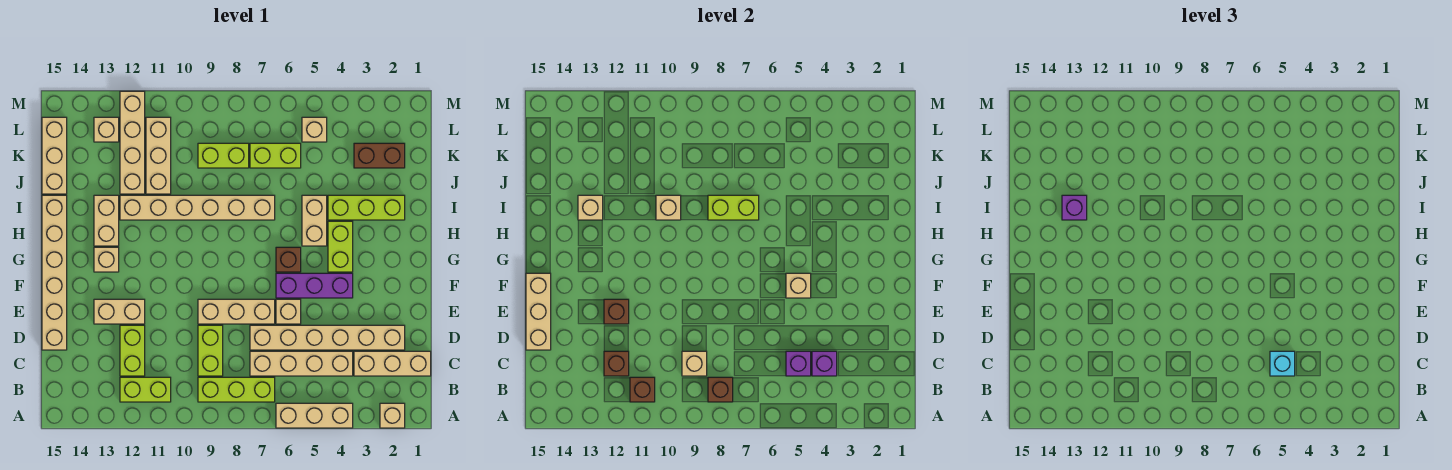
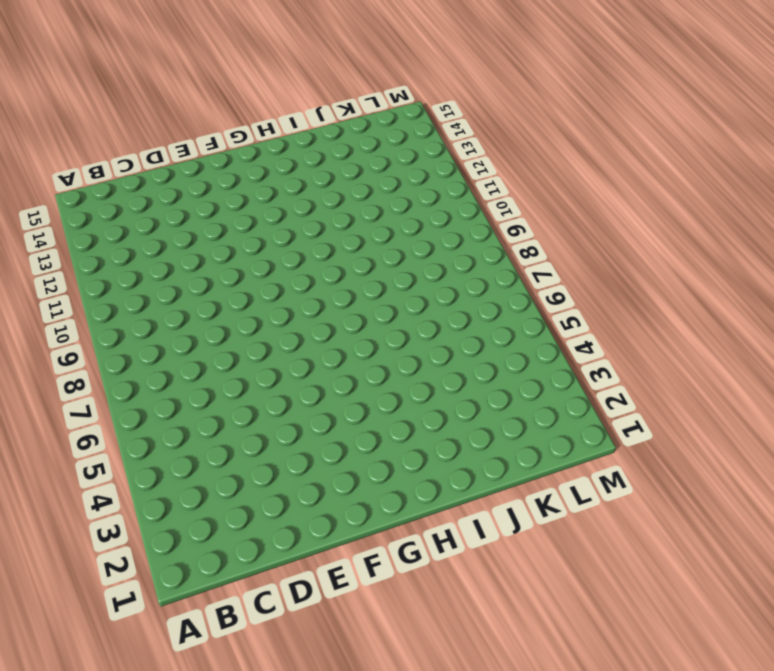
none -> tan 1x1 brick [380,403,405,428]
none -> tan 1x3 brick [276,403,353,428]
none -> lime 1x3 brick [198,377,275,402]
none -> lime 1x2 brick [120,377,171,402]

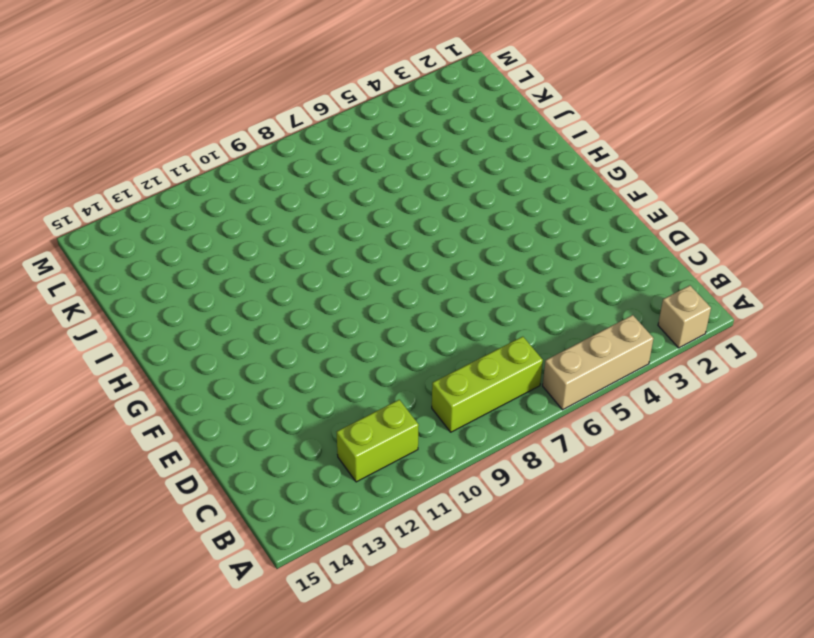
none -> tan 1x3 brick [354,351,431,376]
none -> tan 1x4 brick [250,351,353,376]
none -> lime 1x2 brick [198,325,223,376]
none -> lime 1x2 brick [120,325,145,376]

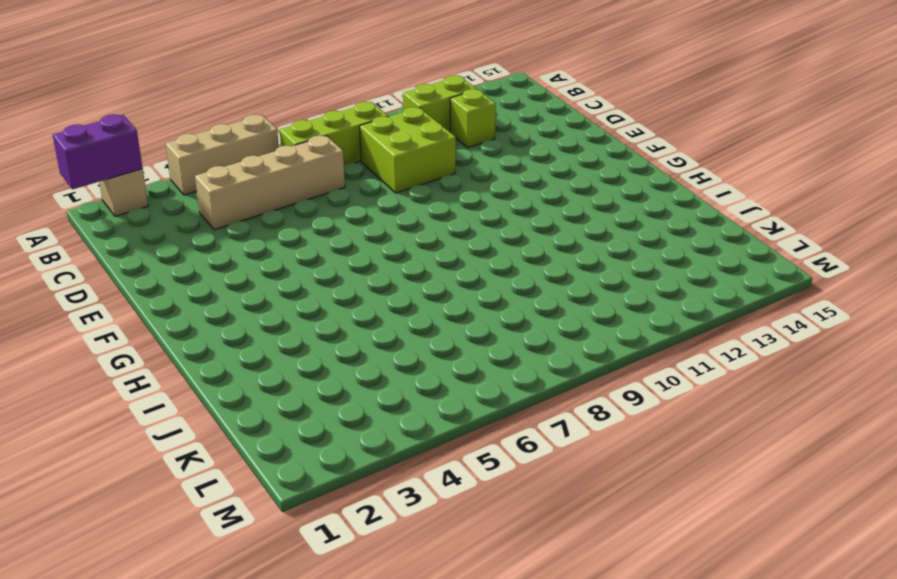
purple 1x2 brick [53,114,143,189] -> none
lime 2x2 brick [360,107,456,193] -> lime 1x2 brick [198,325,223,376]
lime 1x1 brick [450,89,496,147] -> lime 1x2 brick [120,325,145,376]
none -> tan 1x3 brick [354,351,431,376]
none -> tan 1x6 brick [250,325,405,350]
none -> tan 1x6 brick [42,195,67,350]
none -> tan 1x1 brick [276,299,301,324]

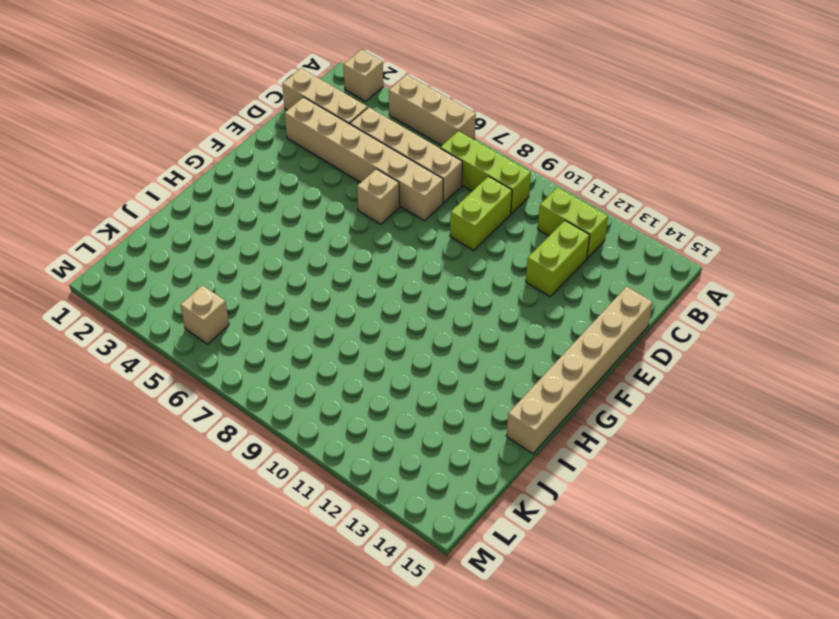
none -> tan 1x3 brick [198,299,275,324]
none -> tan 1x2 brick [94,299,145,324]
none -> purple 1x3 brick [276,273,353,298]
none -> lime 1x2 brick [328,221,353,272]

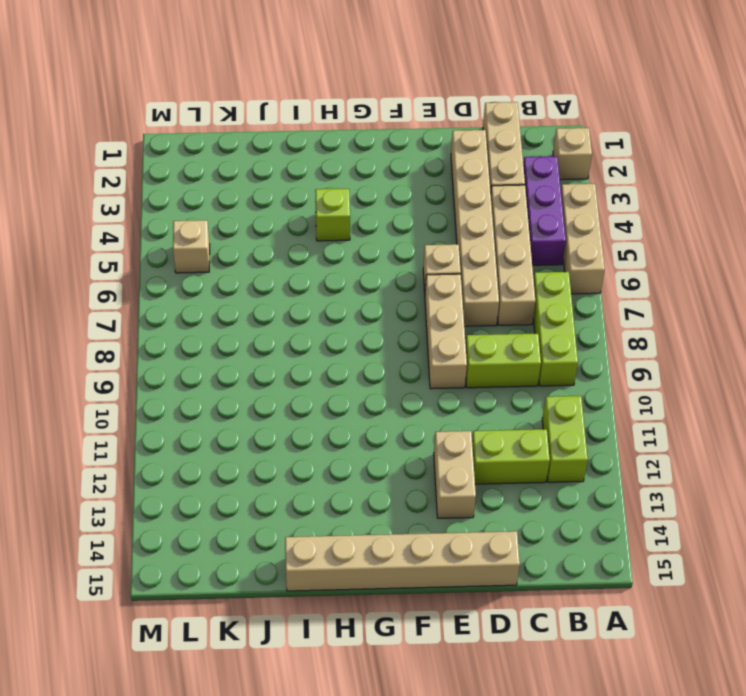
purple 1x3 brick [523,156,566,265] -> purple 1x3 brick moved to [276,273,353,298]
lime 1x1 brick [315,189,350,241] -> lime 1x2 brick [328,221,353,272]
none -> brown 1x1 brick [276,247,301,272]
none -> tan 1x1 brick [94,247,119,272]
none -> tan 1x2 brick [302,195,327,246]
none -> tan 1x2 brick [94,195,119,246]

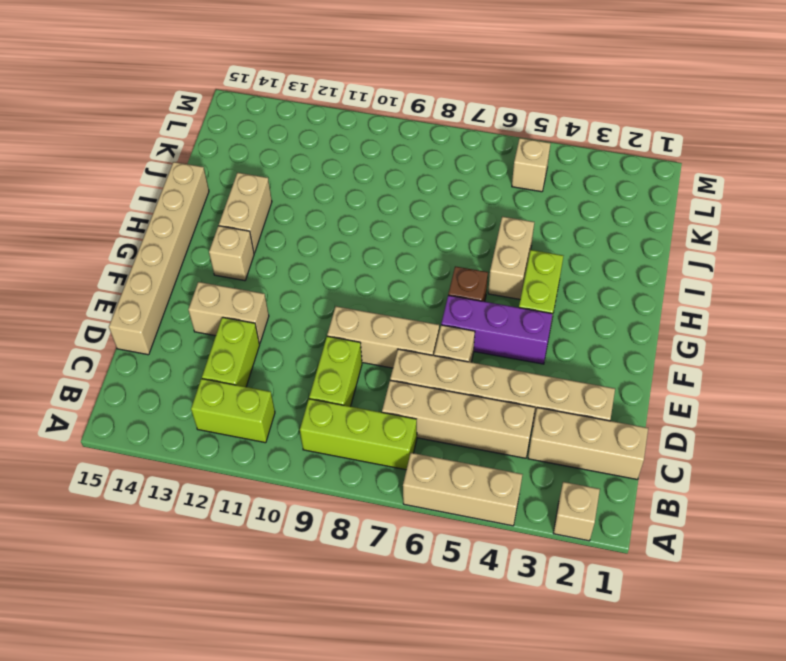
none -> lime 1x3 brick [328,195,405,220]
none -> tan 1x6 brick [120,195,275,220]
none -> tan 1x3 brick [146,117,171,194]
none -> tan 1x4 brick [120,91,145,194]

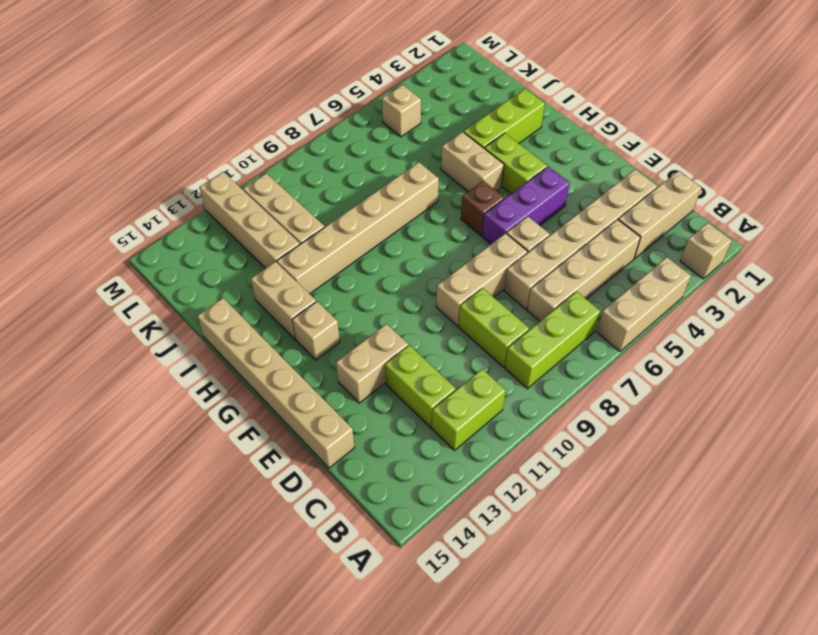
none -> tan 1x3 brick [42,117,67,194]
none -> brown 1x2 brick [354,143,405,168]
none -> lime 1x2 brick [250,143,301,168]
none -> lime 1x2 brick [198,143,249,168]

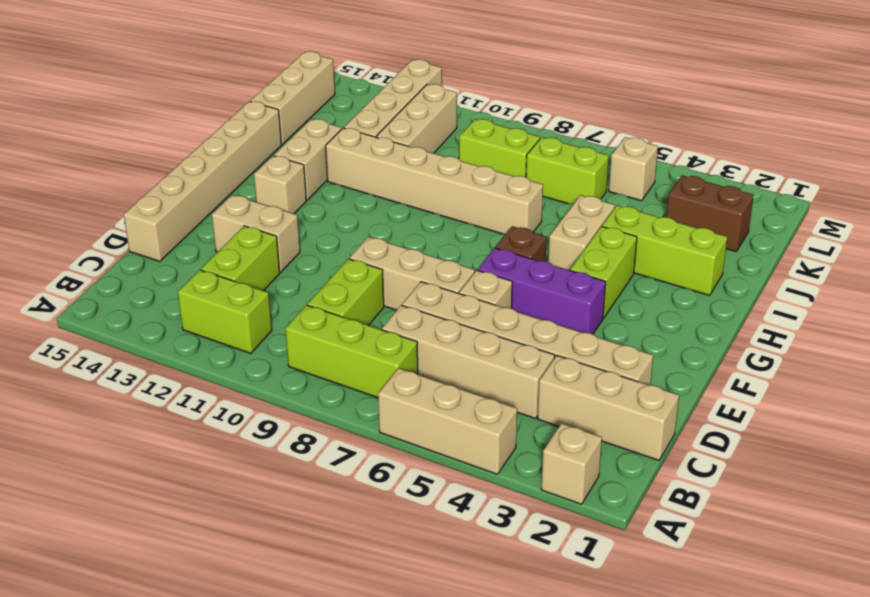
none -> tan 1x1 brick [94,117,119,142]
none -> brown 1x1 brick [708,377,733,402]
none -> brown 1x1 brick [630,377,655,402]
none -> purple 1x1 brick [812,351,837,376]

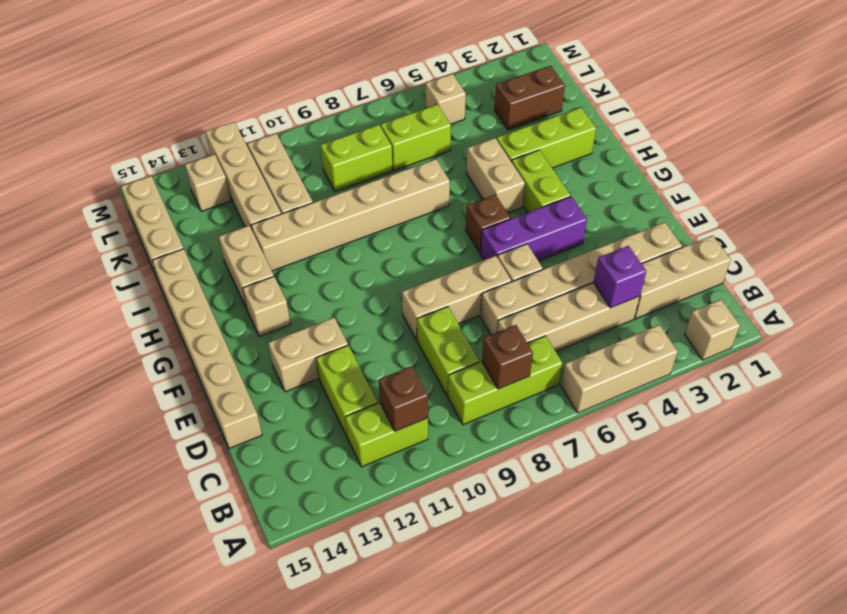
none -> purple 1x1 brick [786,351,811,376]
none -> tan 1x1 brick [682,351,707,376]
none -> brown 1x1 brick [604,351,629,376]
none -> tan 1x3 brick [526,273,551,350]

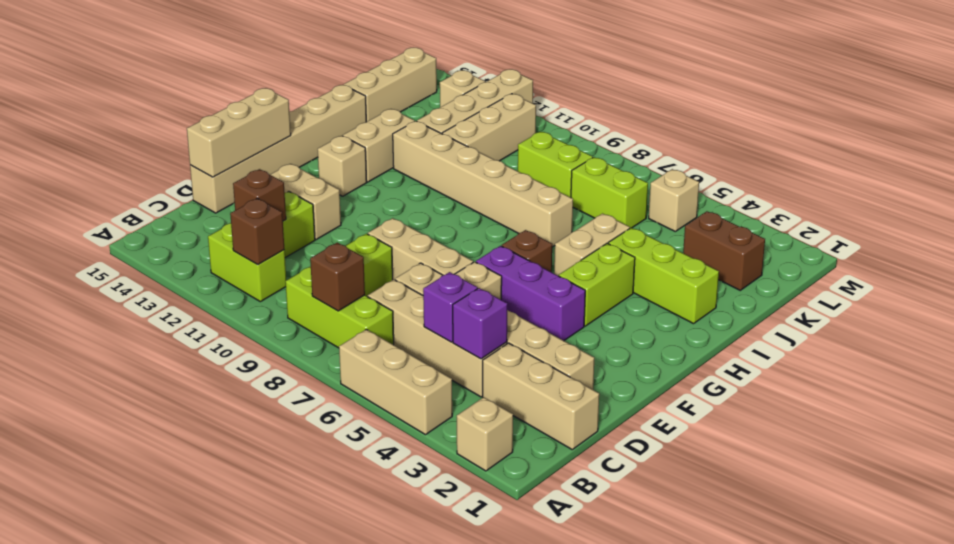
none -> tan 1x1 brick [682,351,707,376]
none -> brown 1x1 brick [604,299,629,324]
none -> tan 1x1 brick [786,273,811,298]
none -> lime 1x2 brick [708,195,759,220]

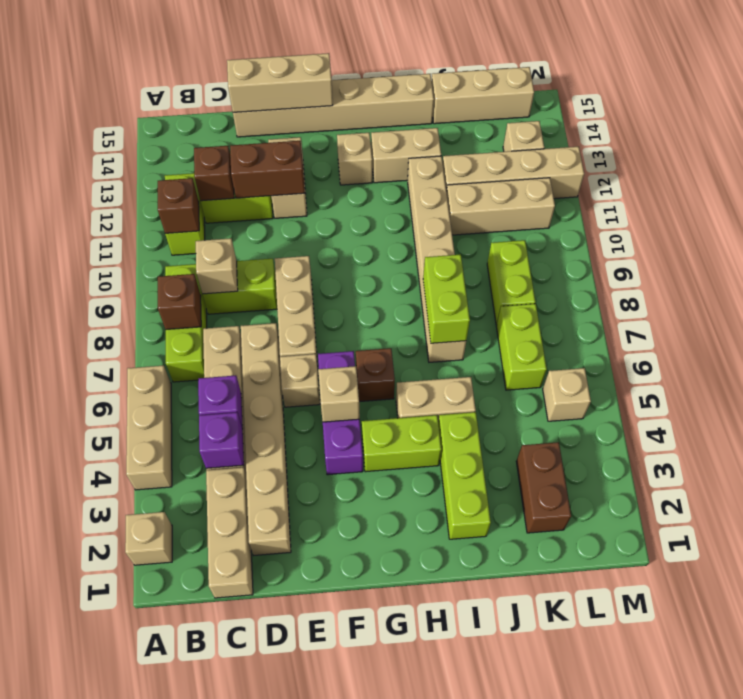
brown 1x2 brick [230,141,305,198] -> brown 1x1 brick [604,299,629,324]
none -> tan 1x1 brick [656,195,681,220]
none -> tan 1x1 brick [578,195,603,220]
none -> cyan 1x1 brick [1270,351,1295,376]
none -> purple 1x1 brick [1062,195,1087,220]

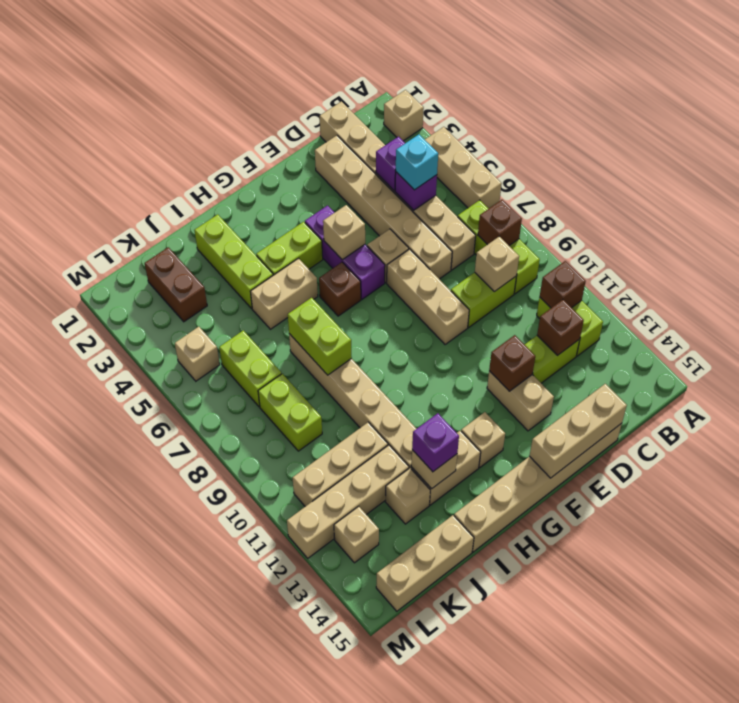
tan 1x1 brick [386,468,430,524] -> tan 1x1 brick moved to [656,195,681,220]

